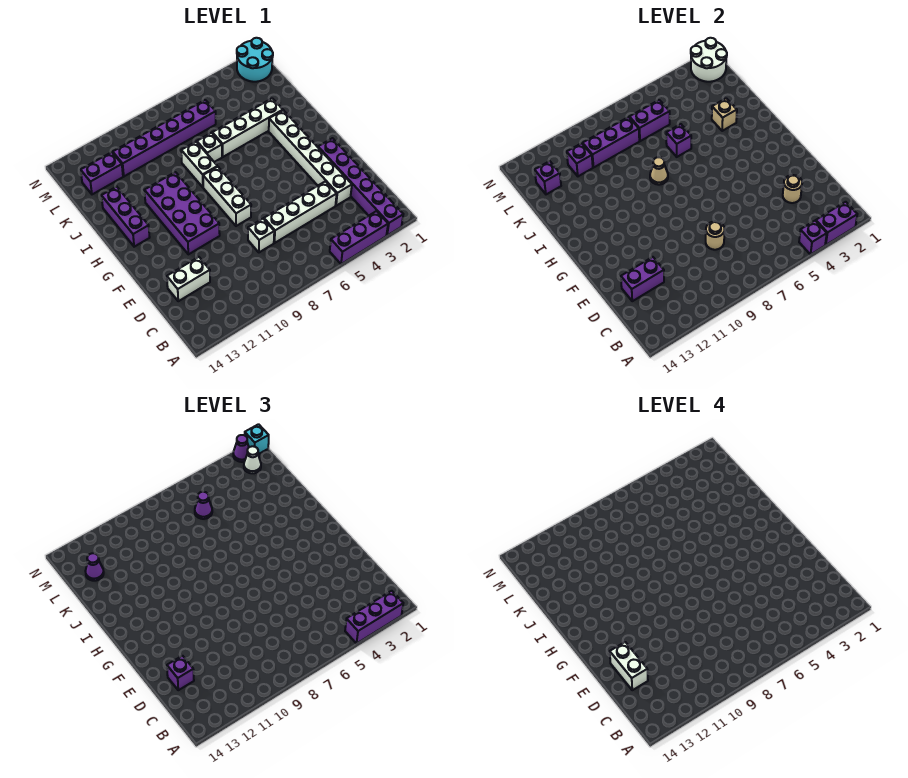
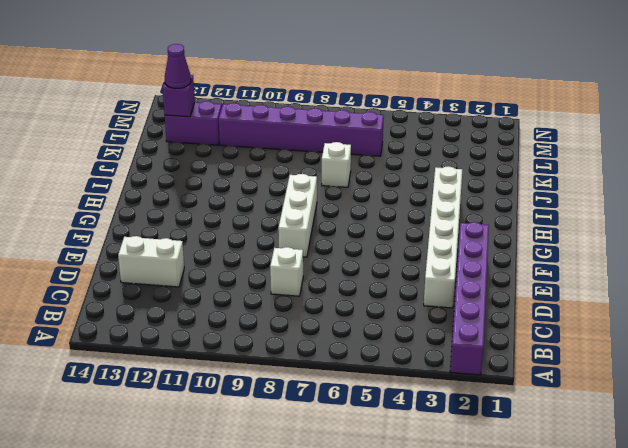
none -> purple 1x3 brick [330,211,388,264]
none -> white 1x4 brick [264,181,337,243]
none -> purple 2x4 brick [144,172,220,254]
none -> purple 1x3 brick [102,187,150,247]

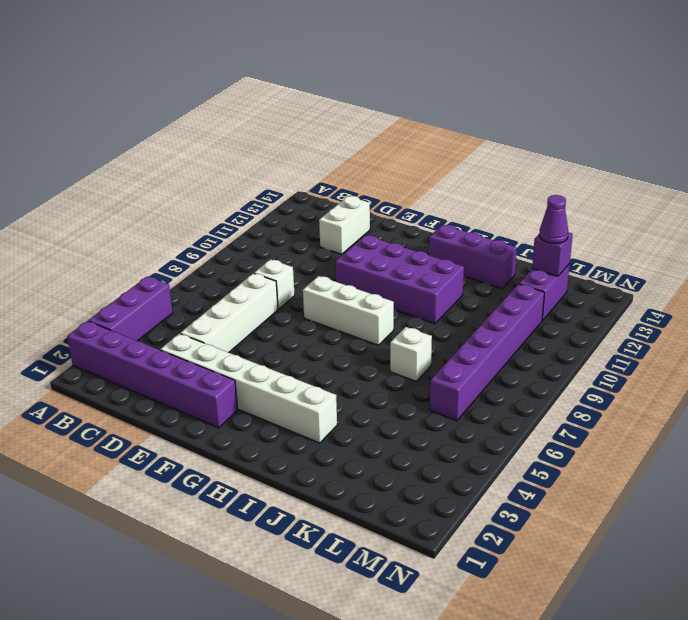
none -> white 1x2 brick [181,142,217,187]
none -> white 1x4 brick [212,98,283,157]
none -> cyan 2x2 round brick [237,38,273,82]
none -> purple 1x2 brick [816,202,857,245]

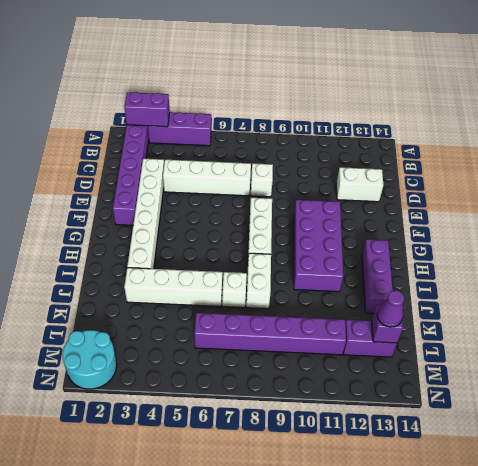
none -> purple 1x1 brick [799,221,827,254]
none -> tan 1x1 round brick [783,175,802,203]
none -> tan 1x1 round brick [706,221,725,250]
none -> purple 1x2 brick [621,257,664,301]

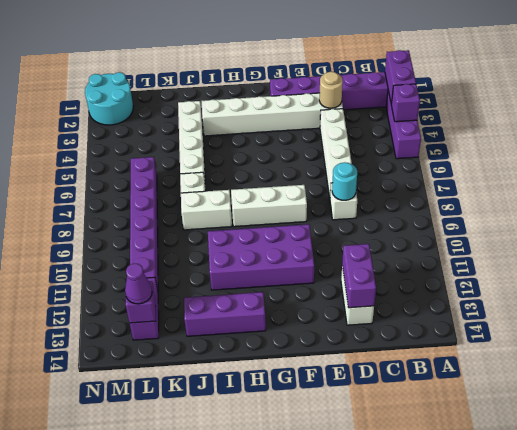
cyan 1x1 round brick [332,162,357,200] -> tan 1x1 round brick [706,221,725,250]
none -> tan 1x1 cone [650,157,668,185]
none -> tan 1x1 brick [712,98,737,131]
none -> purple 1x1 brick [666,124,691,157]
none -> purple 1x2 brick [629,100,670,141]

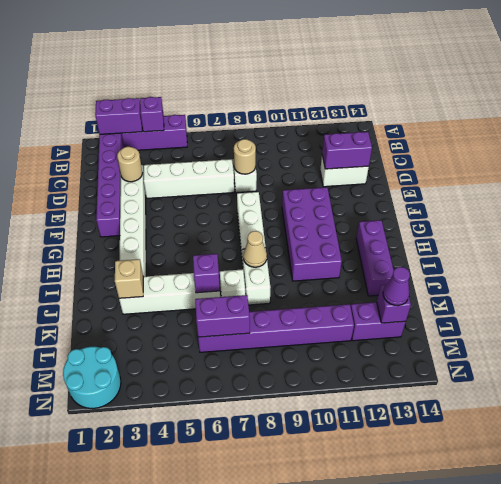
none -> purple 1x3 brick [583,117,639,167]
none -> purple 1x1 brick [567,143,593,176]
none -> white 2x2 round brick [691,38,727,82]
none -> purple 1x3 brick [345,591,403,643]

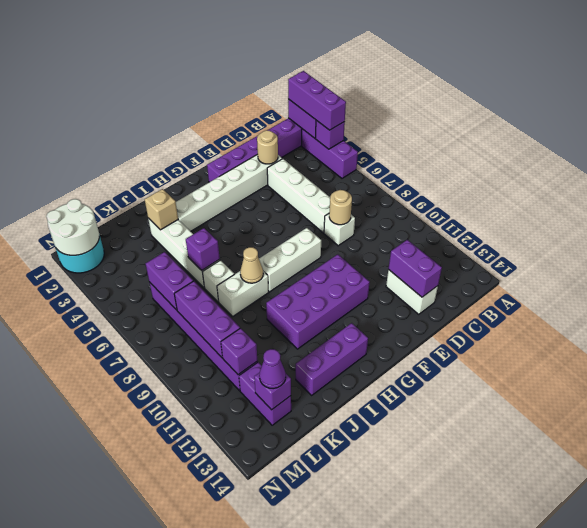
none -> purple 1x1 brick [167,656,194,690]
none -> purple 1x1 cone [195,492,212,519]
none -> white 1x1 cone [244,446,261,473]
none -> cyan 1x1 brick [245,424,269,454]

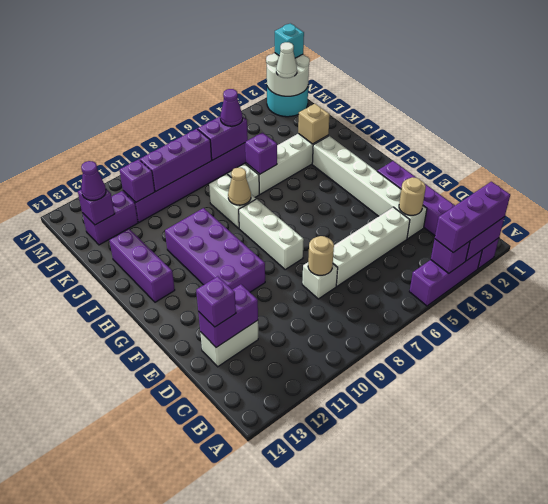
none -> purple 1x1 cone [233,435,249,462]
none -> white 1x2 brick [610,642,648,690]

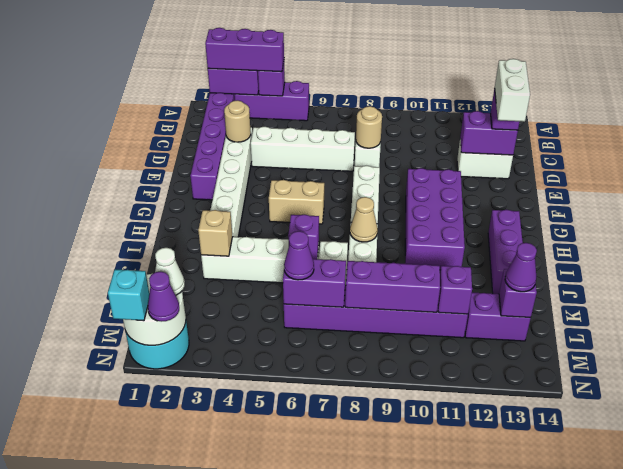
tan 1x2 brick [269,180,324,224] -> none

